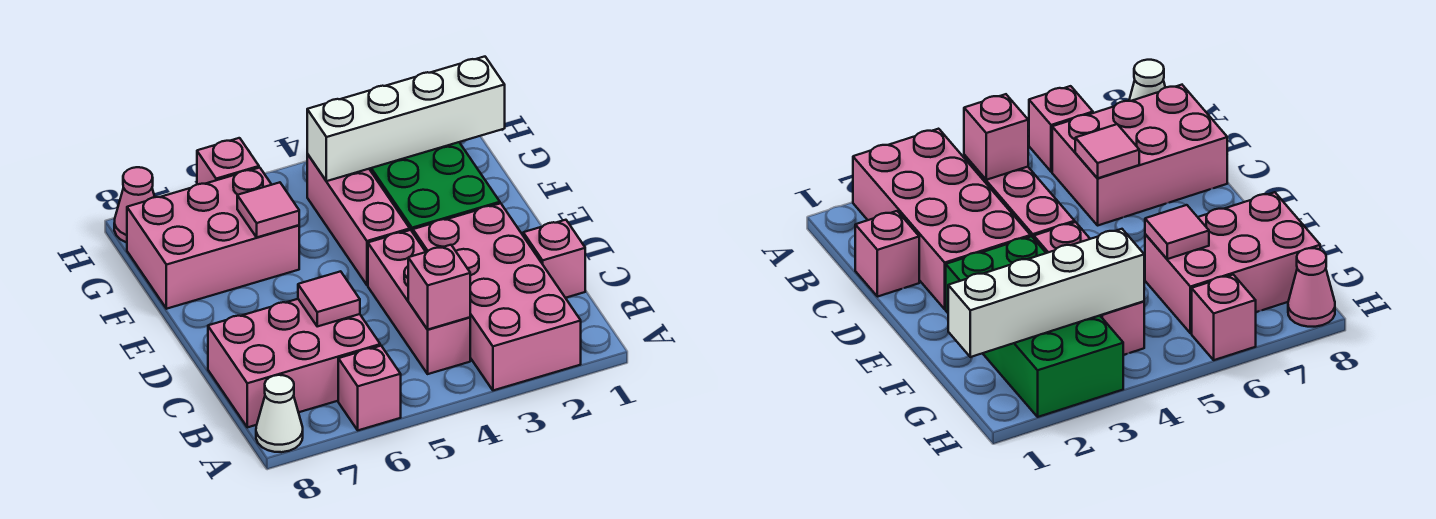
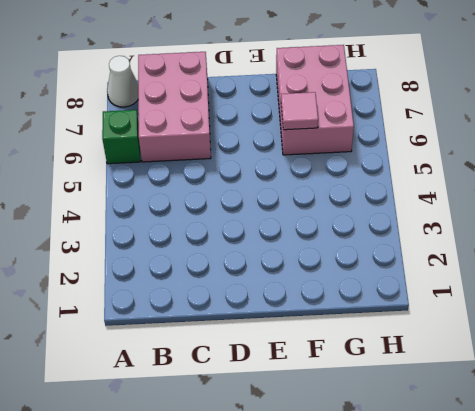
green 1x1 brick [102,110,141,164] -> pink 1x1 brick [338,346,401,430]
none -> pink 2x4 brick [413,203,581,390]
none -> pink 1x3 brick [368,230,470,374]
none -> pink 1x1 brick [523,220,585,298]

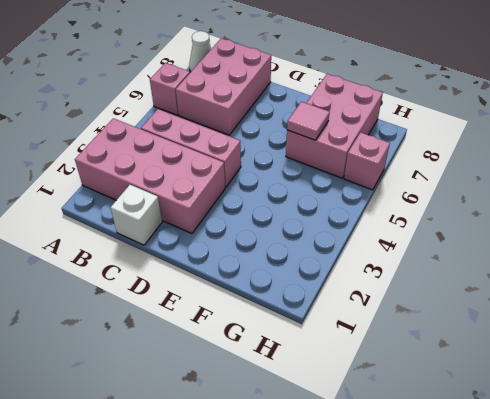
white 1x1 brick [111,185,162,245] -> pink 1x1 brick [523,220,585,298]
none -> green 2x4 brick [370,142,500,232]
none -> pink 1x3 brick [307,154,410,285]
none -> pink 1x1 cone [114,167,155,243]

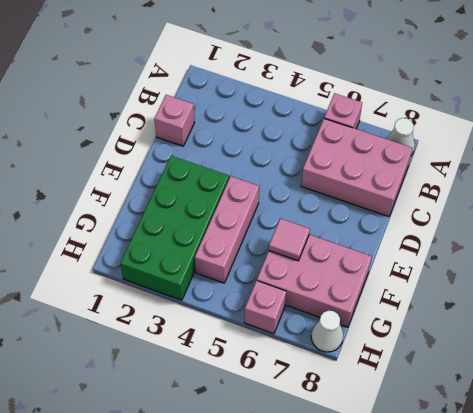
white 1x1 cone [311,311,343,352] -> pink 1x1 cone [114,167,155,243]
none -> pink 2x4 brick [413,203,581,390]
none -> pink 1x3 brick [368,230,470,374]
none -> pink 1x1 brick [408,245,470,329]

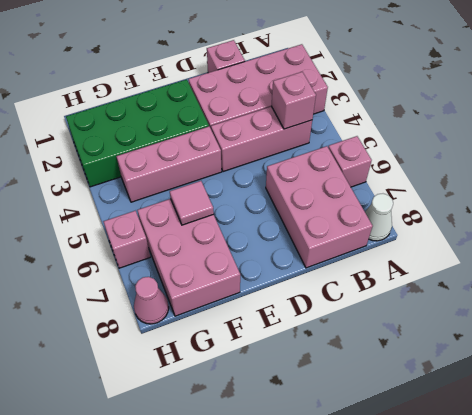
none -> pink 1x1 tile [298,271,360,326]
none -> white 1x4 brick [307,57,505,181]

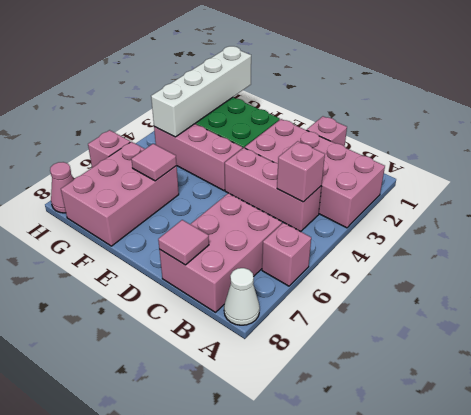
pink 1x1 tile [158,220,209,265] -> pink 1x1 tile moved to [298,271,360,326]

